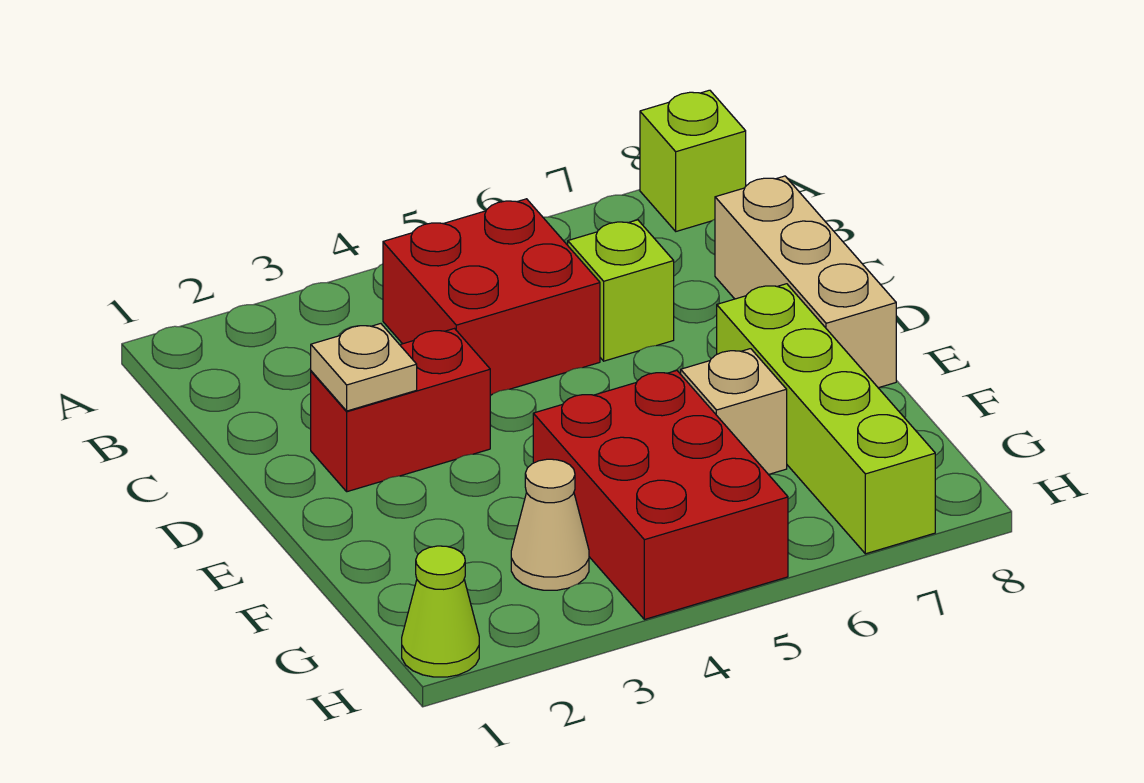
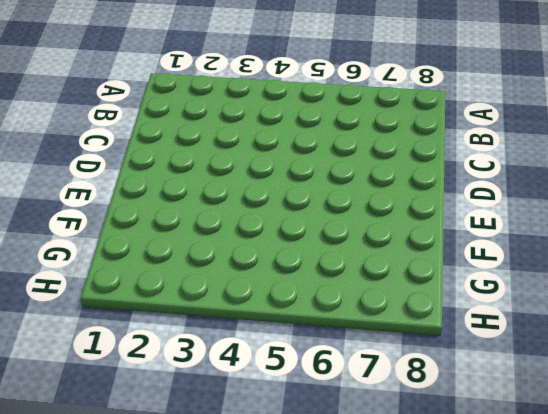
none -> lime 1x1 brick [640,90,746,231]
none -> red 2x2 brick [383,199,600,395]

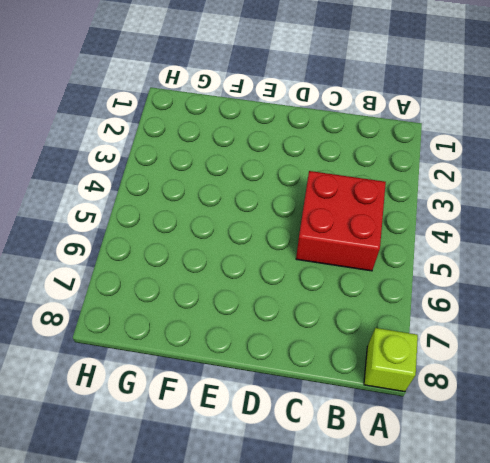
none -> lime 1x1 brick [568,220,674,361]
none -> tan 1x3 brick [715,176,896,388]

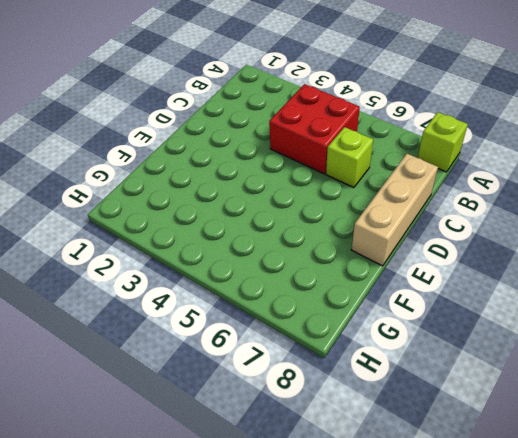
none -> red 1x2 brick [311,329,490,492]
none -> lime 1x4 brick [717,284,935,554]

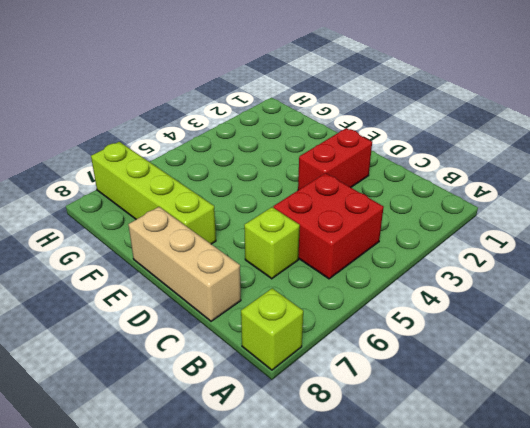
none -> red 2x3 brick [533,371,788,619]
none -> tan 1x1 brick [681,349,787,474]

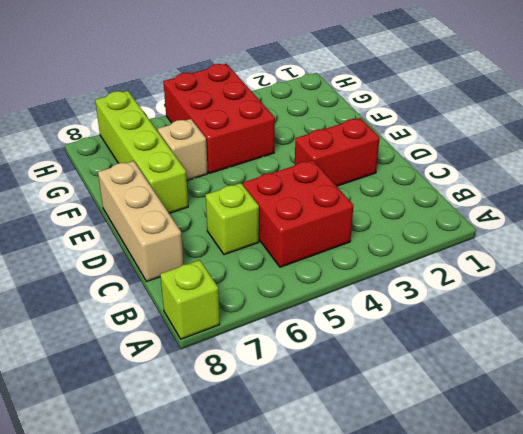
none -> tan 1x1 cone [511,459,589,590]
none -> lime 1x1 cone [402,546,479,677]

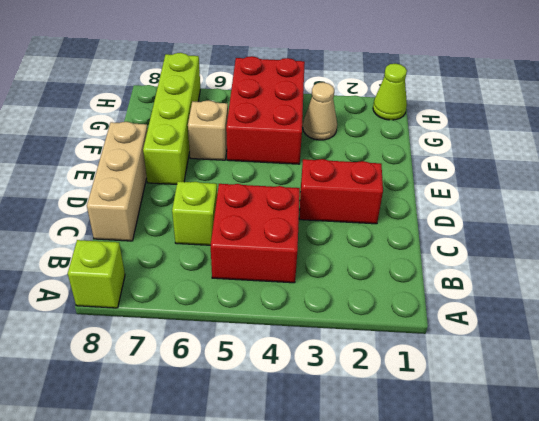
none -> tan 1x1 plate [311,324,417,411]

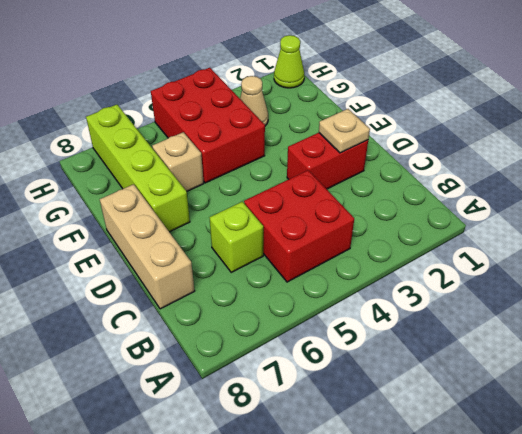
none -> lime 1x1 brick [640,90,746,231]

